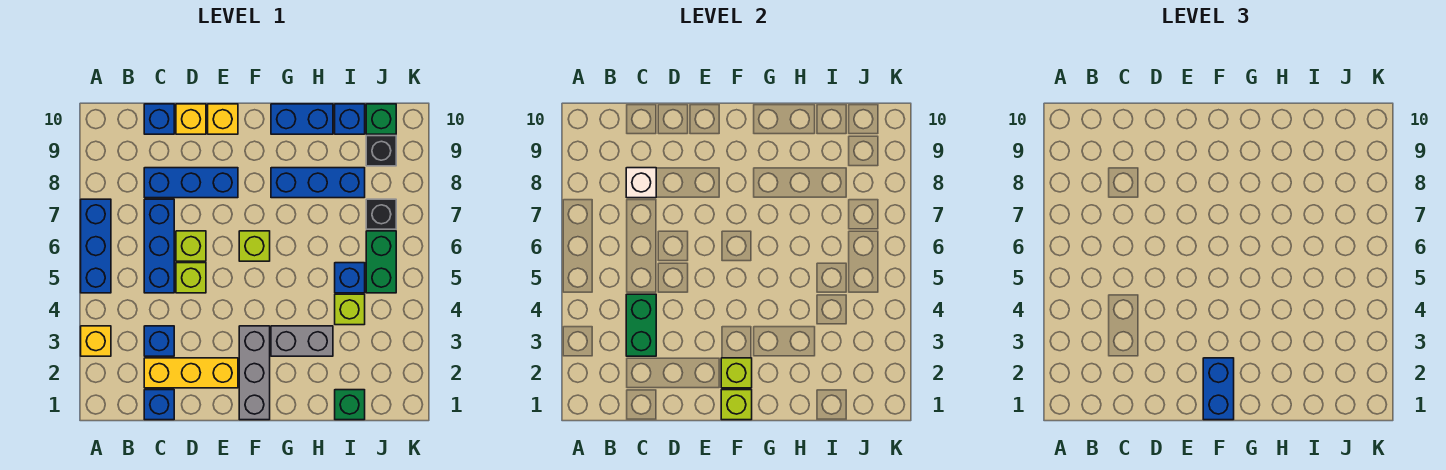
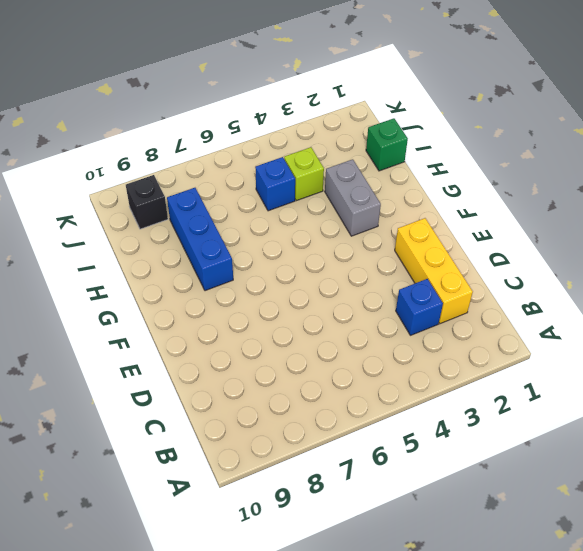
none -> yellow 1x1 brick [81,326,111,356]
none -> blue 1x3 brick [81,199,111,293]
none -> blue 1x1 brick [144,390,174,420]
none -> blue 1x3 brick [144,199,174,293]

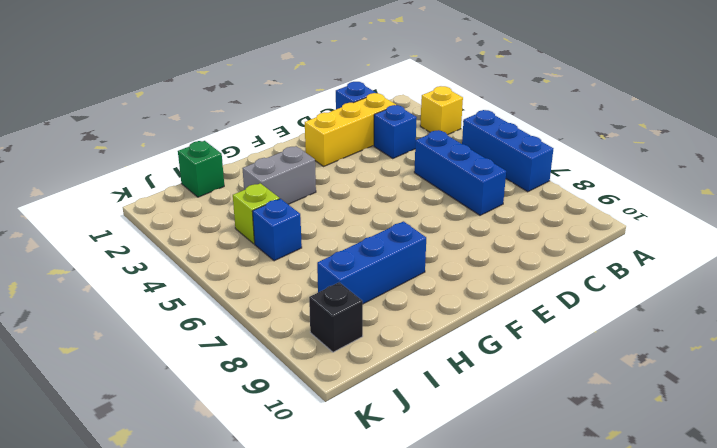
none -> blue 1x3 brick [144,168,238,198]
none -> blue 1x1 brick [144,104,174,134]
none -> lime 1x1 brick [176,263,206,293]
none -> lime 1x1 brick [176,231,206,261]

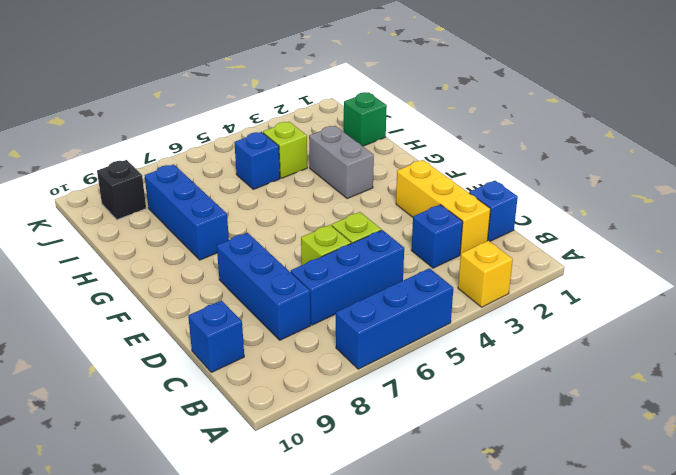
none -> yellow 1x1 brick [176,104,206,134]
none -> yellow 1x1 brick [208,104,238,134]
none -> grey 1x3 brick [239,326,270,420]
none -> lime 1x1 brick [239,231,270,261]

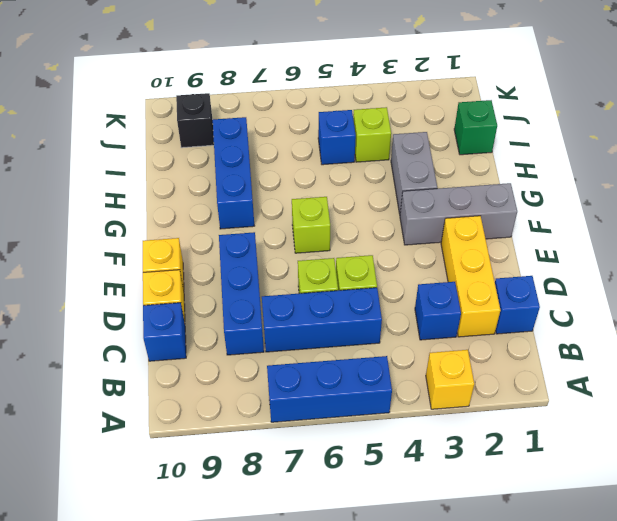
none -> blue 1x2 brick [271,104,333,134]
none -> blue 1x1 brick [335,104,365,134]
none -> green 1x2 brick [366,231,396,293]
none -> black 1x1 brick [366,199,396,229]

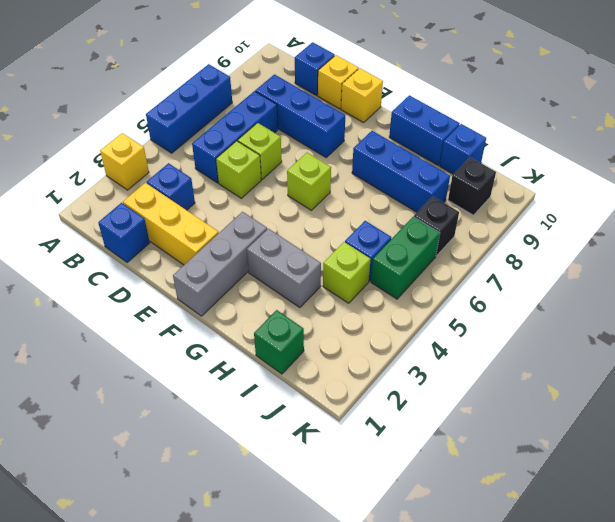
none -> green 1x1 brick [366,104,396,134]
none -> green 1x2 brick [626,294,656,356]
none -> white 1x1 brick [626,168,656,198]
none -> lime 1x1 brick [721,390,752,420]

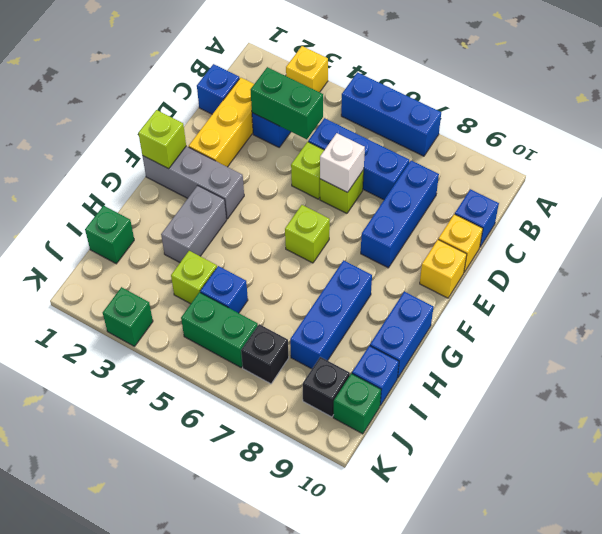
white 1x1 brick [320,133,365,192] -> white 1x1 brick moved to [626,168,656,198]
green 1x1 brick [103,287,153,346] -> none
none -> lime 1x1 brick [721,358,752,388]
none -> blue 1x2 brick [1203,358,1234,420]

